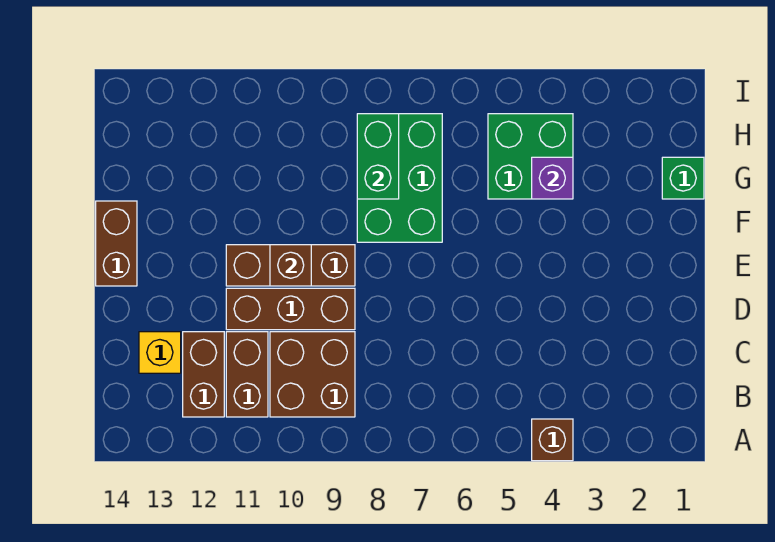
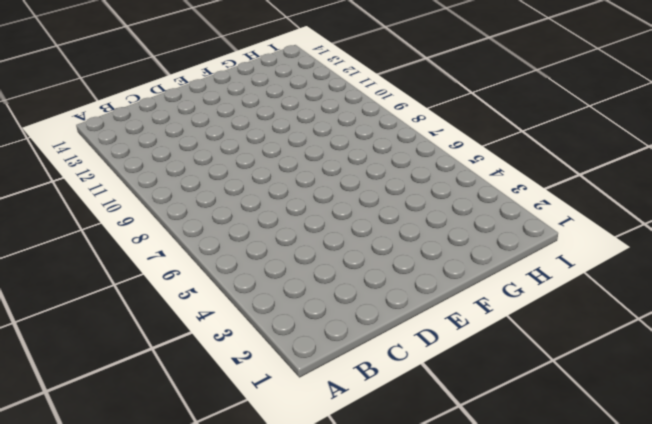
none -> brown 1x1 brick [532,419,573,461]
none -> brown 2x2 brick [270,332,355,417]
none -> brown 1x2 brick [226,332,268,417]

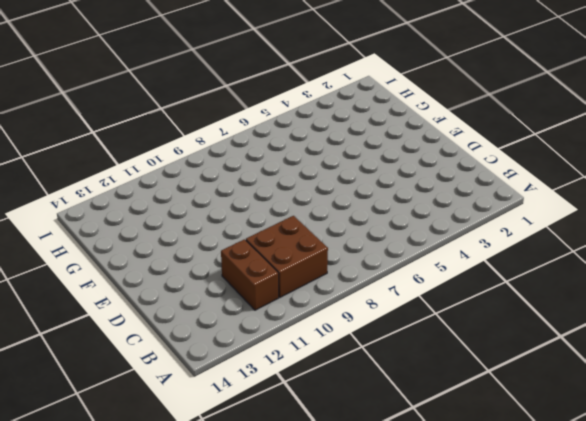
none -> brown 1x1 brick [532,419,573,461]
none -> brown 1x2 brick [183,332,224,417]
none -> yellow 1x1 brick [139,332,181,373]

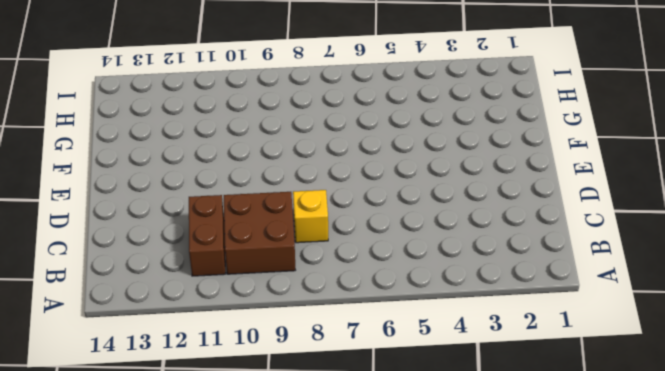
yellow 1x1 brick [293,190,328,243] -> yellow 1x1 brick moved to [139,332,181,373]
none -> brown 1x1 brick [532,419,573,461]
none -> brown 1x2 brick [183,332,224,417]
none -> brown 1x3 brick [226,288,355,330]

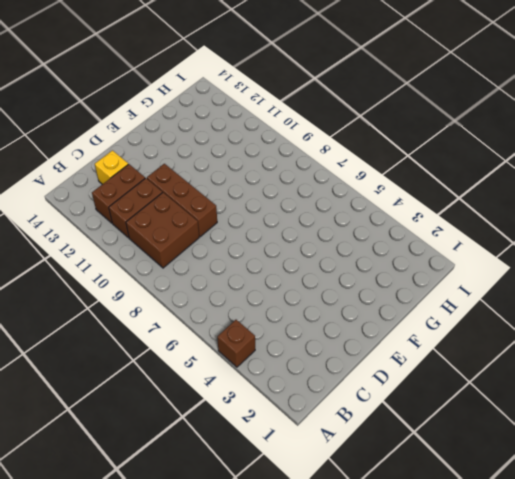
none -> brown 1x3 brick [226,245,355,286]
none -> brown 1x2 brick [96,201,137,286]
none -> green 2x3 brick [357,114,442,242]

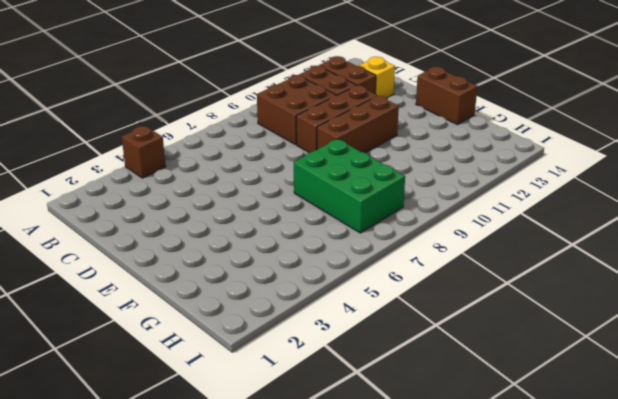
none -> green 1x1 brick [662,157,704,199]
none -> green 2x2 brick [488,114,573,199]
none -> brown 1x1 brick [270,245,311,286]

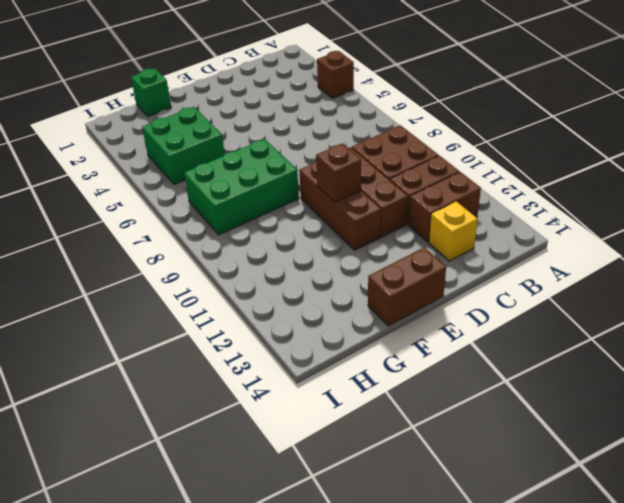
none -> purple 1x1 brick [532,157,573,199]
none -> green 1x2 brick [357,114,399,199]

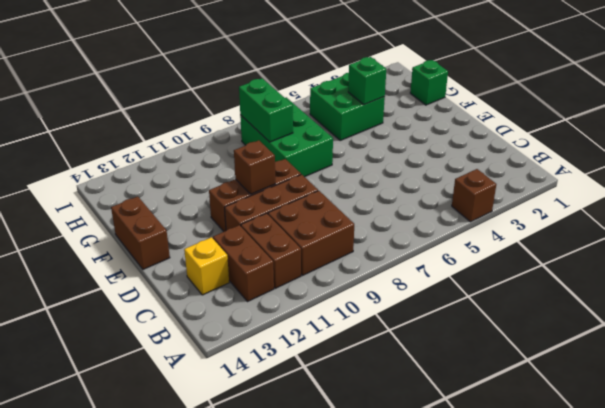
green 1x1 brick [348,57,386,105] -> purple 1x1 brick [532,157,573,199]

